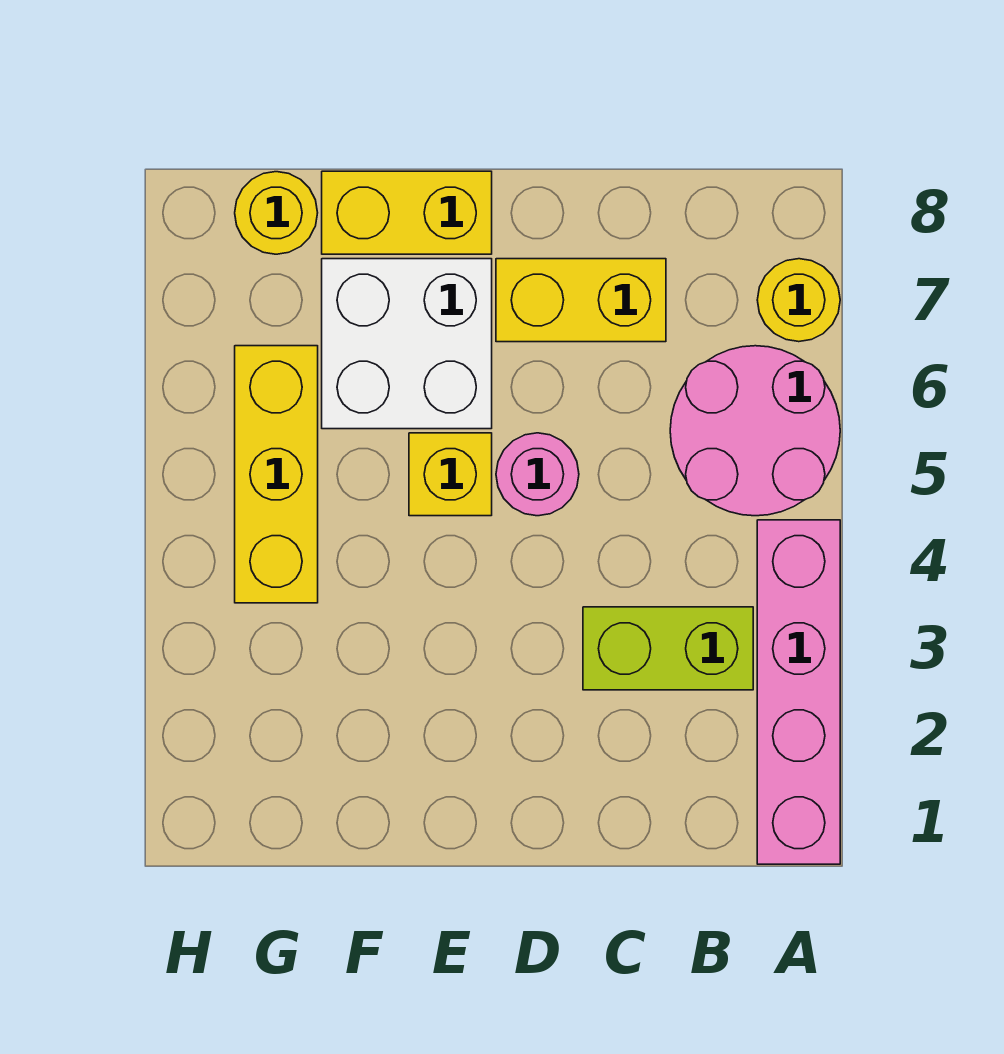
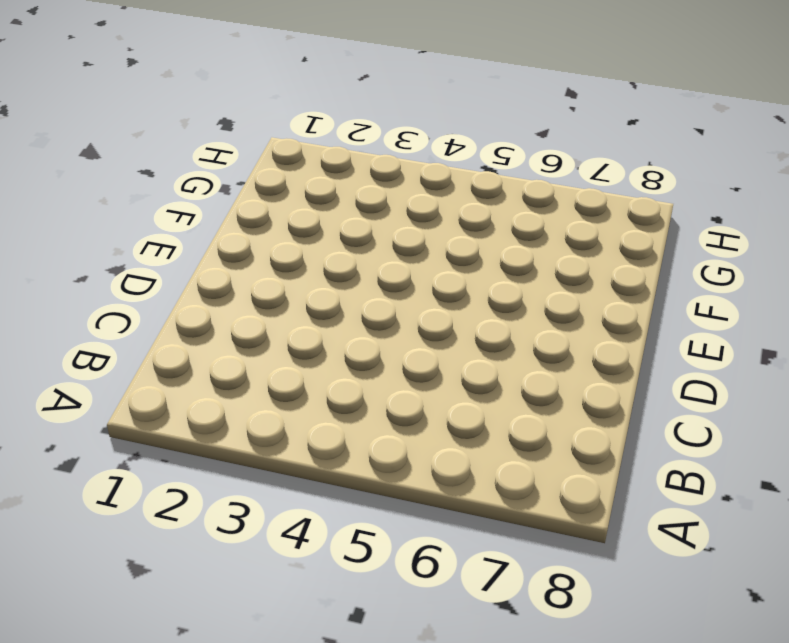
none -> pink 1x4 brick [757,520,840,864]
none -> pink 2x2 round brick [670,346,840,516]

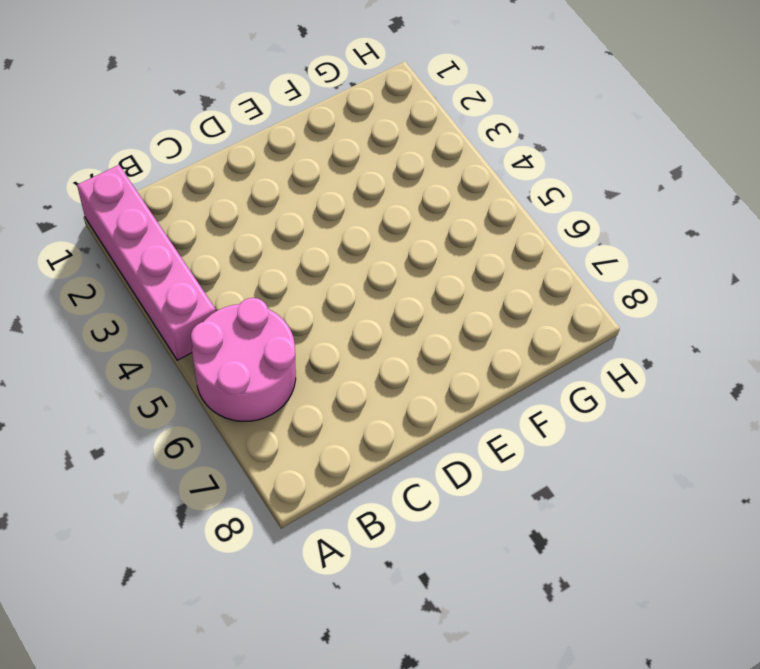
none -> yellow 1x1 round brick [757,259,840,342]
none -> lime 1x2 brick [583,607,753,690]

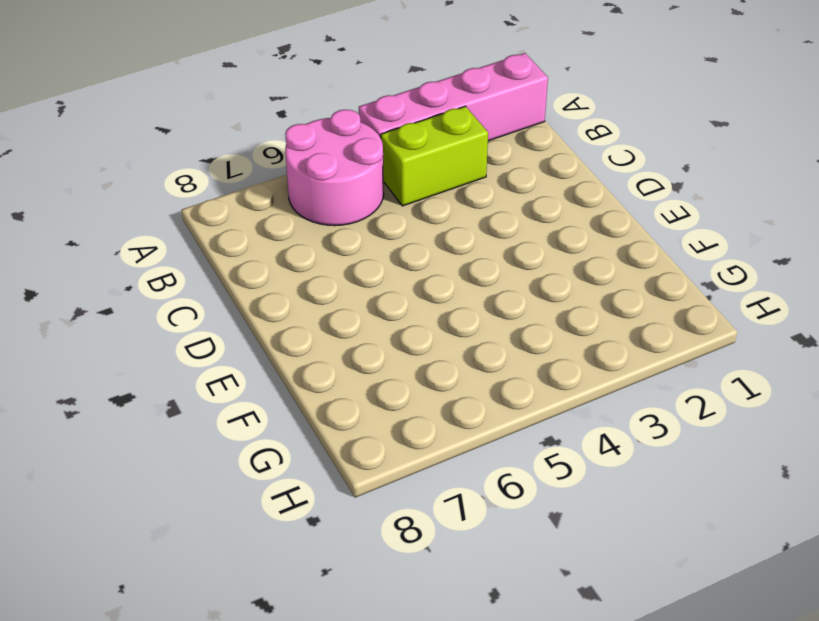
lime 1x2 brick [381,106,488,206] -> lime 1x2 brick turned to [583,607,753,690]
none -> yellow 1x1 round brick [757,259,840,342]
none -> yellow 1x2 brick [496,259,666,342]

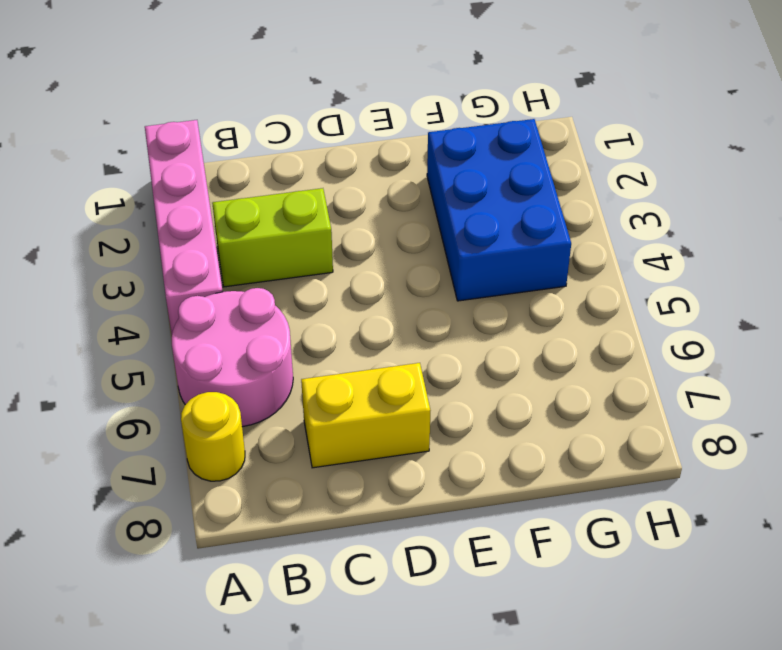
blue 2x3 brick [427,119,571,301] -> yellow 1x3 brick [235,346,318,603]
none -> pink 1x1 round brick [496,433,579,516]
none -> yellow 1x1 brick [409,433,492,516]

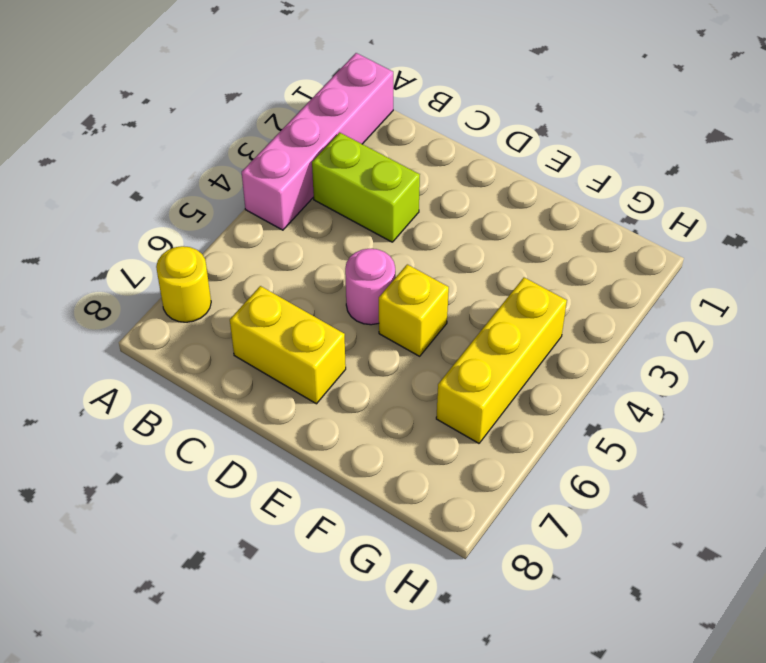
none -> pink 2x2 round brick [670,346,840,516]
none -> white 2x2 brick [322,259,492,429]

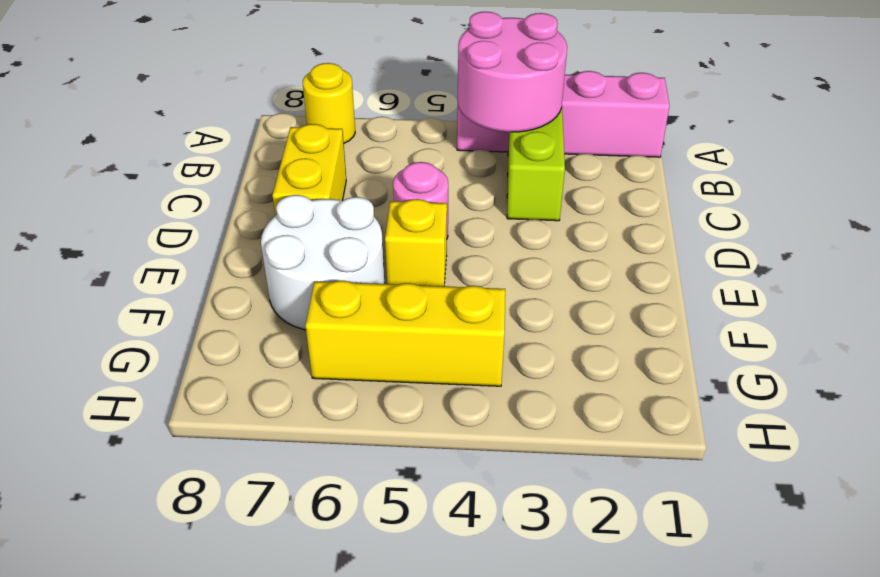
pink 2x2 round brick [458,12,567,132] -> pink 2x2 round brick moved to [670,346,840,516]
white 2x2 round brick [261,195,385,330] -> white 2x2 brick [322,259,492,429]
none -> yellow 1x2 brick [322,171,492,254]
none -> yellow 1x1 round brick [235,172,318,254]

